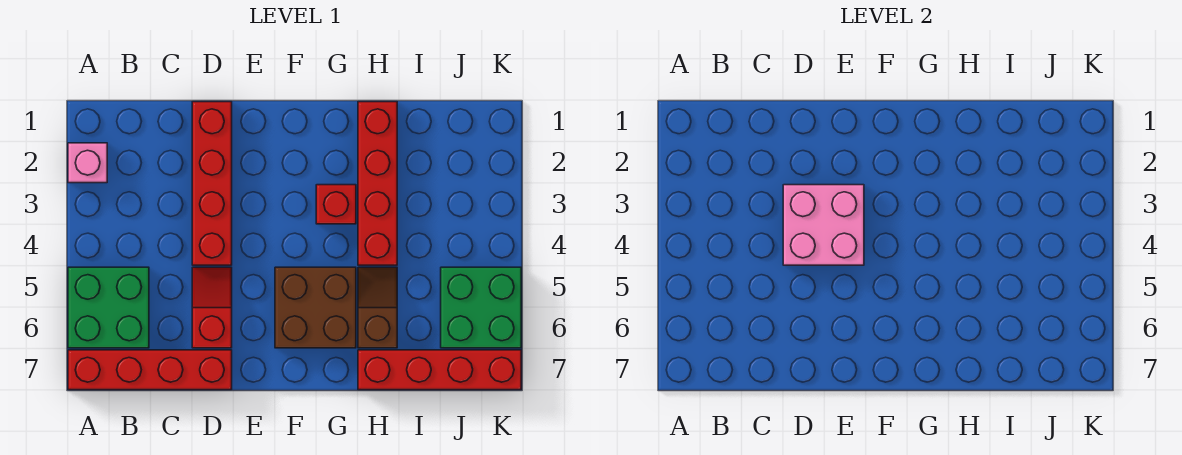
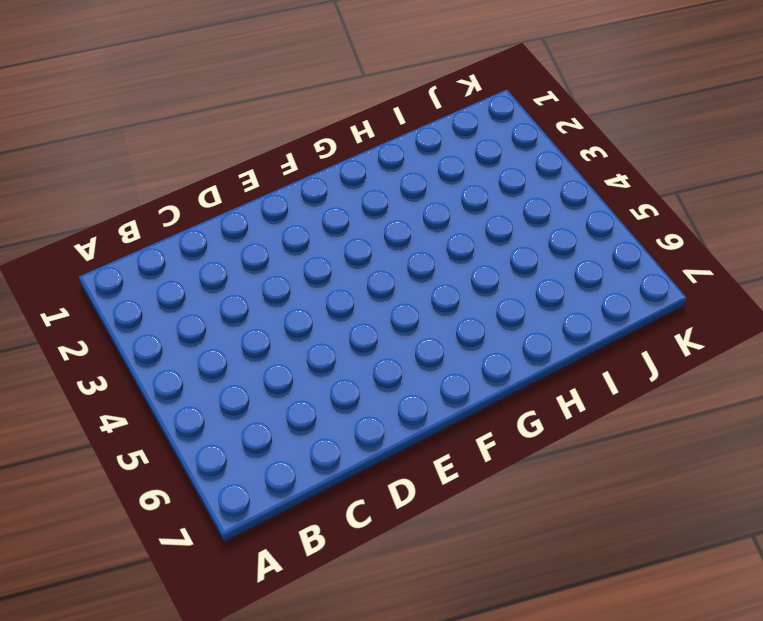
none -> pink 1x1 brick [68,143,107,183]
none -> green 2x2 brick [68,267,149,348]
none -> red 1x4 brick [68,350,232,390]

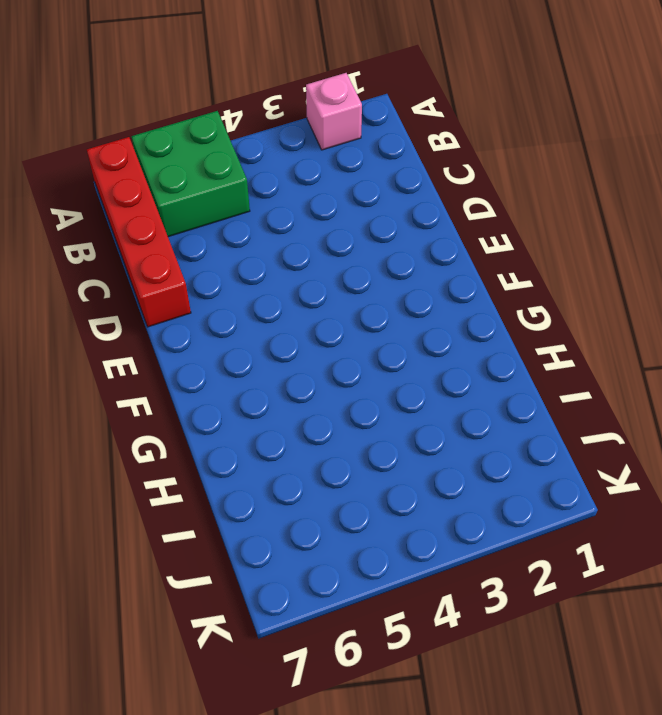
none -> red 1x4 brick [192,102,232,265]
none -> red 1x2 slope [192,267,232,348]
none -> brown 2x2 brick [275,267,356,348]

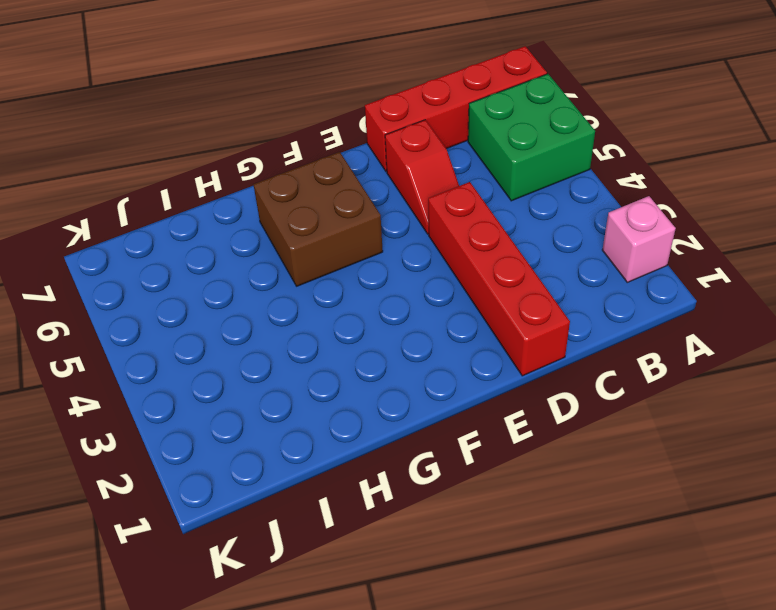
none -> red 1x1 brick [316,185,356,224]
none -> red 1x4 brick [358,102,397,265]
none -> brown 1x2 slope [358,267,397,348]

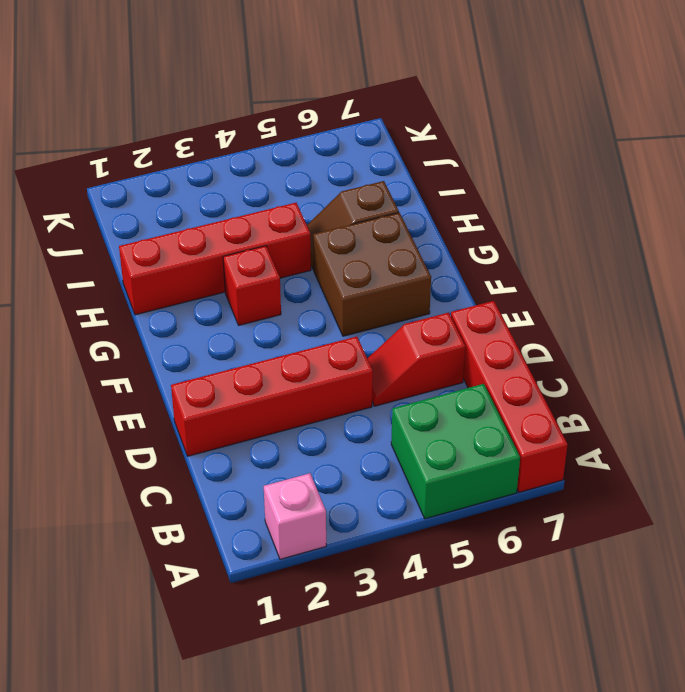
none -> red 1x4 brick [358,350,521,390]
none -> green 2x2 brick [441,267,521,348]
none -> pink 2x2 brick [783,185,864,265]

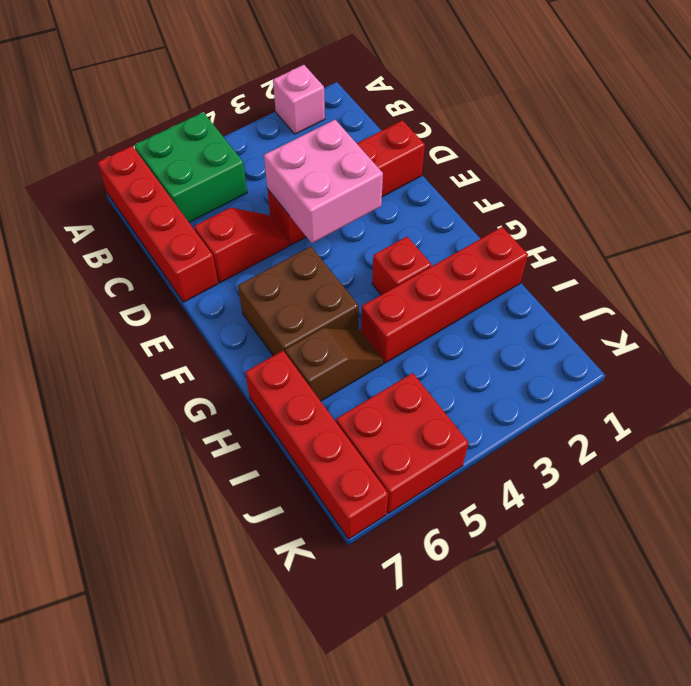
red 2x2 brick [336,373,469,513] -> green 2x2 brick [441,267,521,348]

